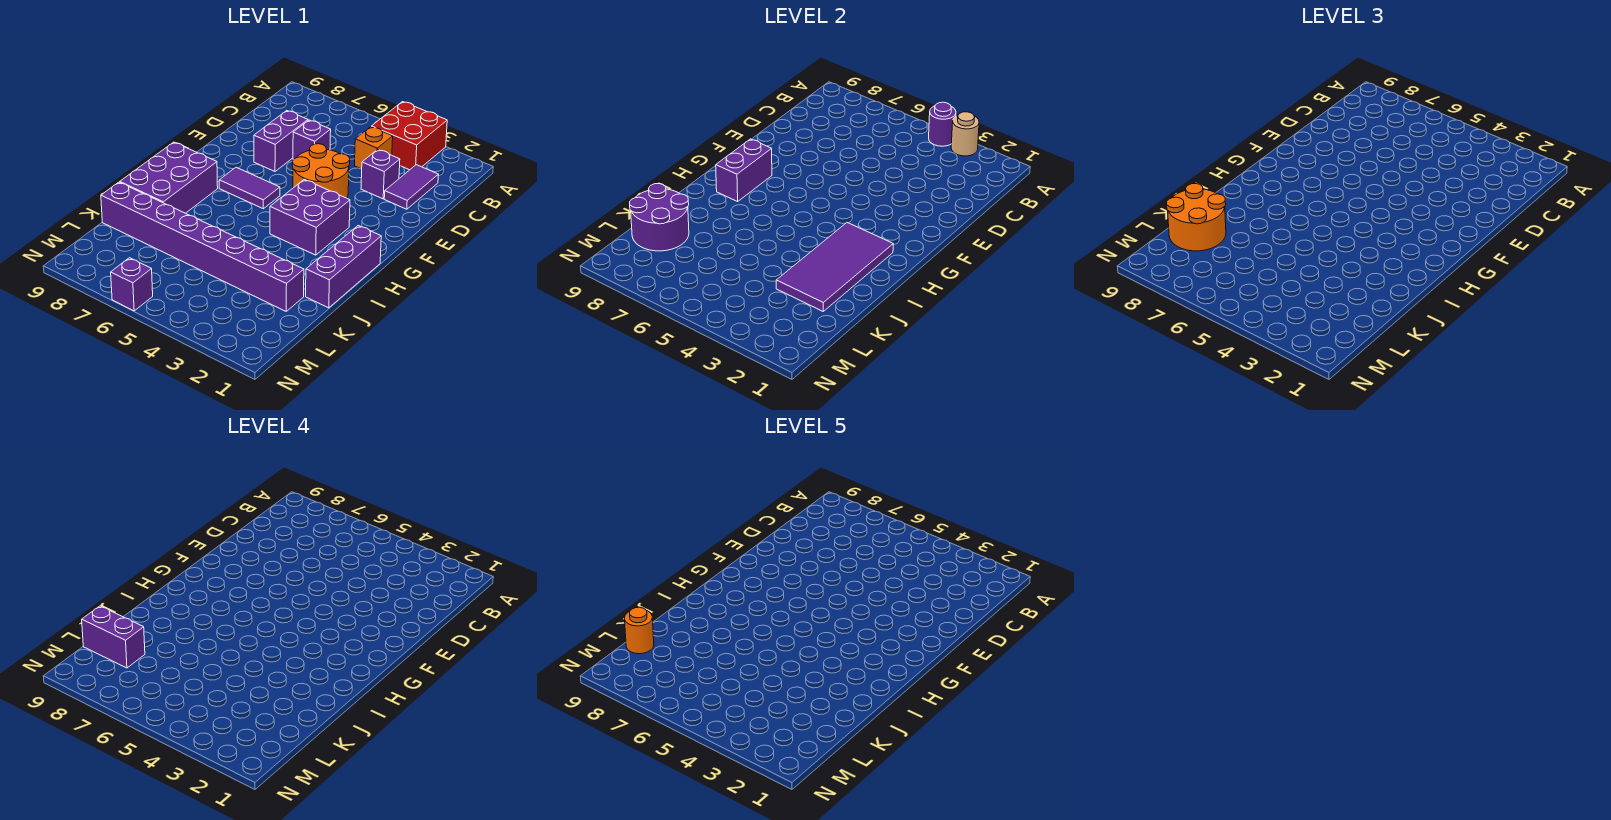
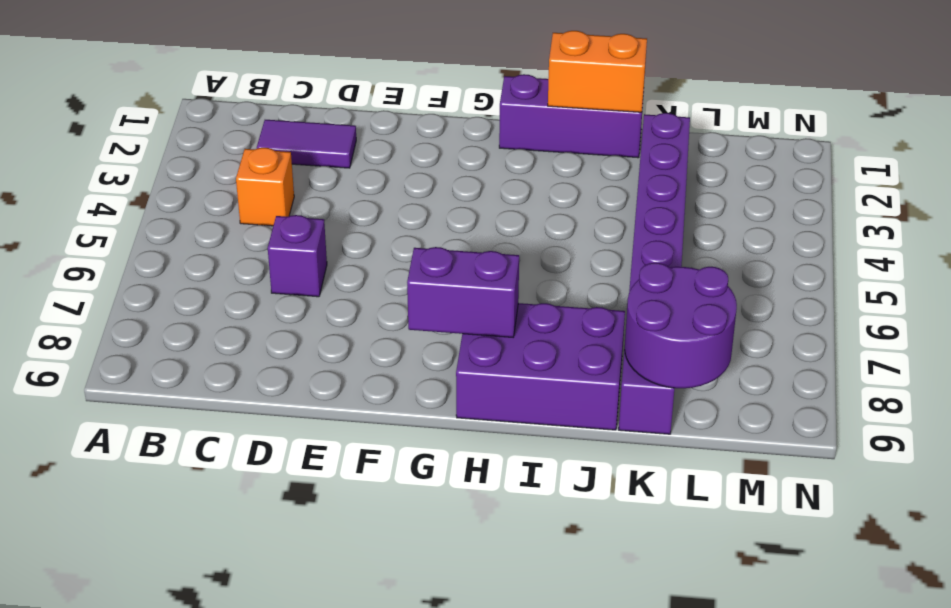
orange 1x2 brick [548,31,647,112] -> none
none -> red 2x2 brick [371,102,447,170]
none -> purple 1x1 brick [361,149,400,199]
none -> purple 1x2 brick [254,111,308,171]

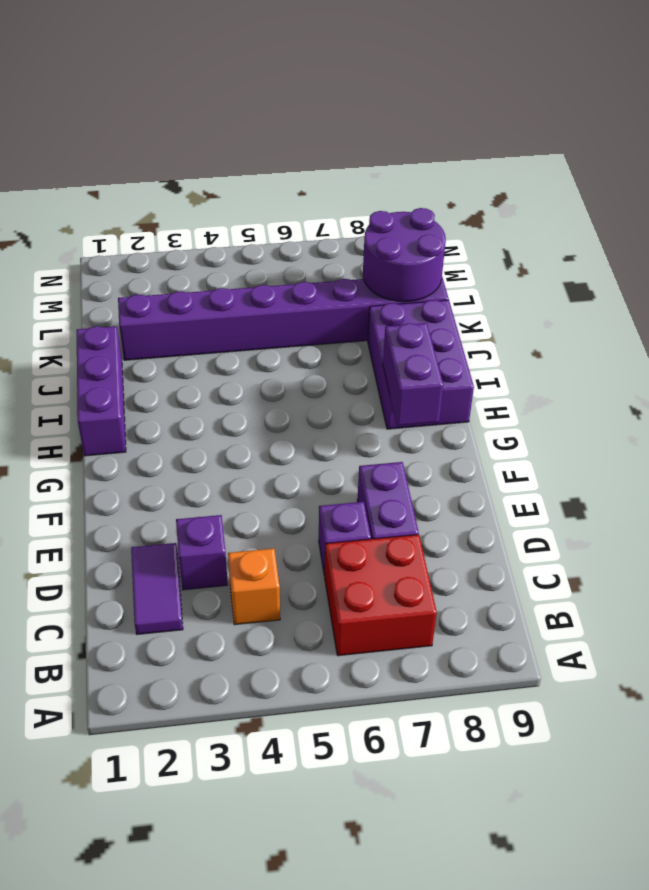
red 2x2 brick [325,535,437,656] -> red 2x2 brick moved to [371,102,447,170]
none -> orange 2x2 round brick [292,144,350,198]
none -> purple 2x2 brick [270,180,350,255]
none -> purple 1x2 tile [219,167,280,209]

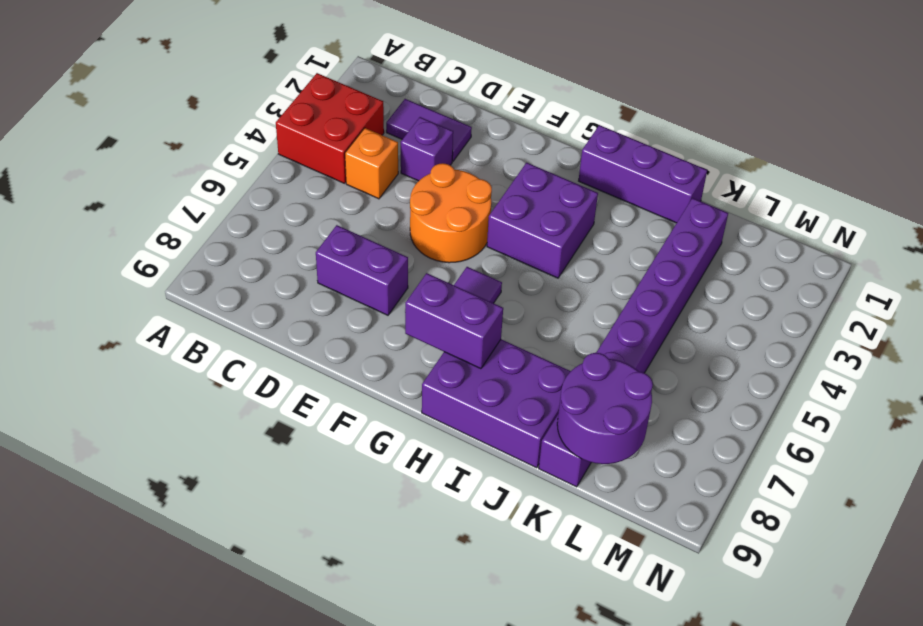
none -> purple 1x1 brick [293,120,331,159]
none -> purple 1x1 brick [111,258,153,311]
none -> tan 1x1 round brick [951,112,979,156]

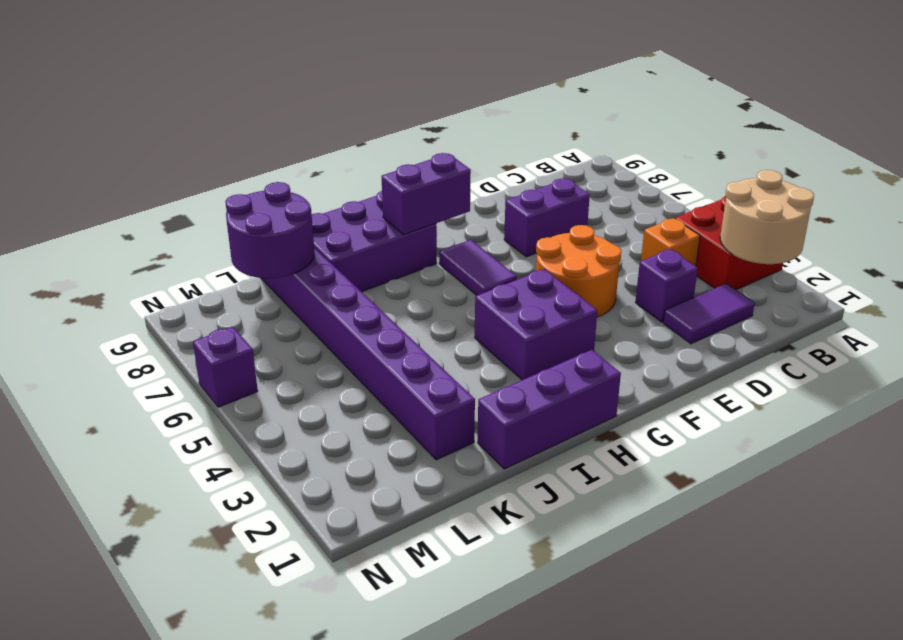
tan 2x2 round brick [720,170,814,264] -> tan 1x1 round brick [951,112,979,156]
none -> purple 1x1 brick [293,120,331,159]
none -> purple 1x1 round brick [929,102,956,146]
none -> purple 2x4 tile [776,223,893,311]

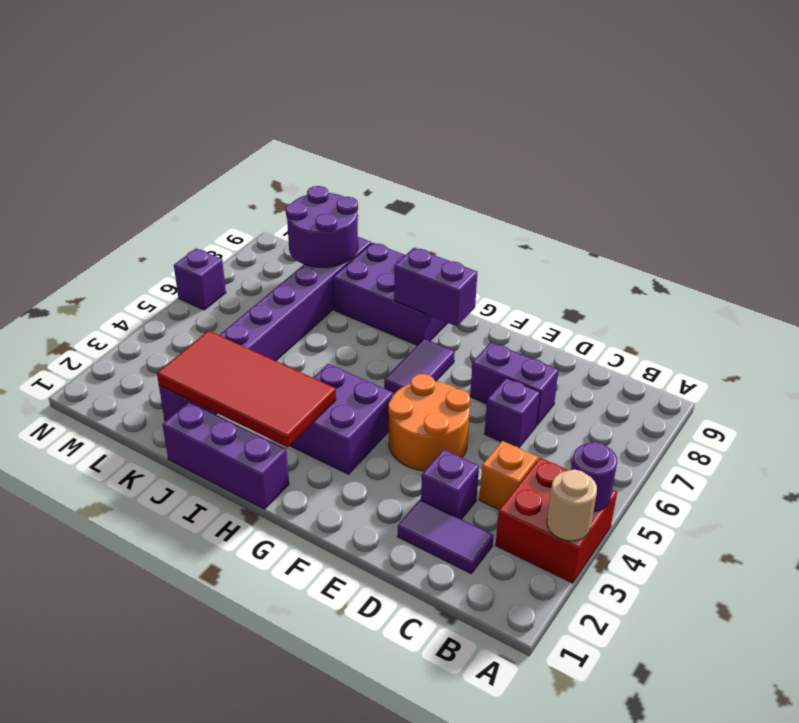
red 2x4 tile [157,331,336,447] -> purple 2x4 tile [776,223,893,311]
none -> orange 2x2 round brick [1167,184,1226,251]
none -> purple 1x2 brick [82,606,145,668]
none -> orange 1x1 round brick [625,607,654,654]

